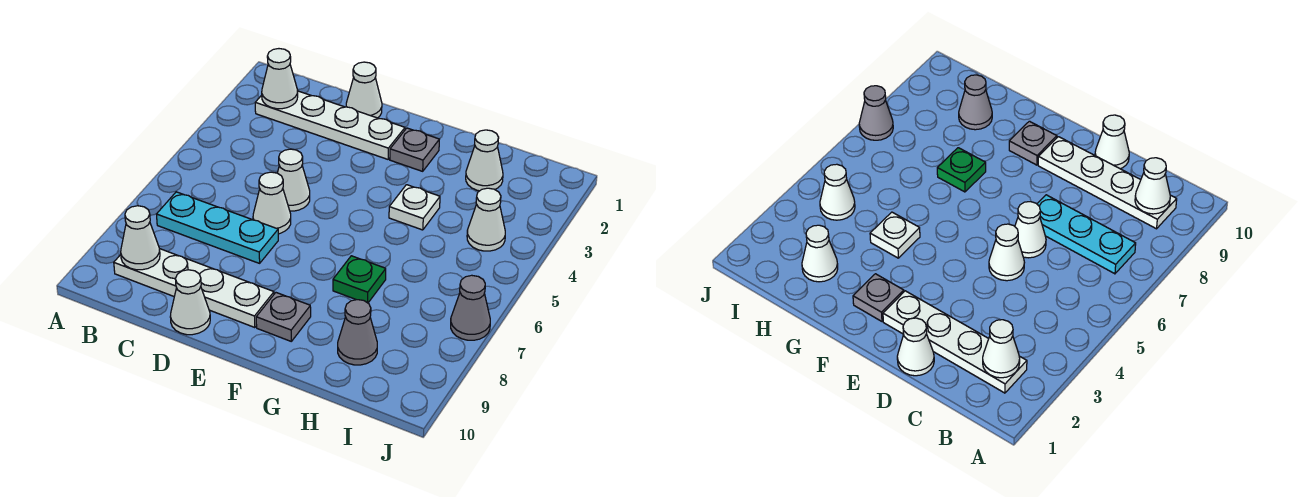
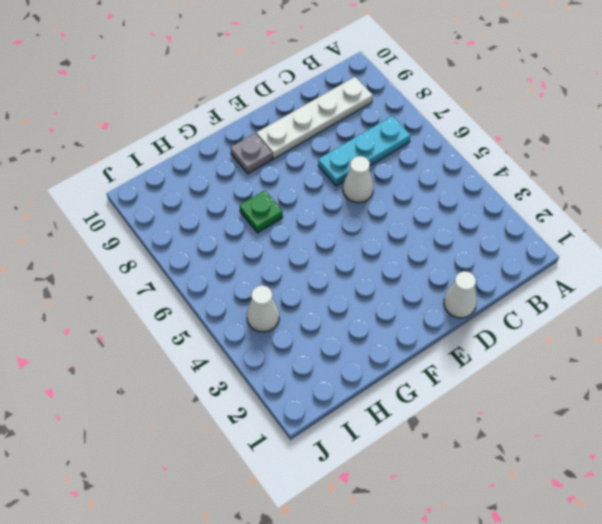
none -> white 1x4 plate [255,91,405,159]
none -> white 1x1 cone [277,149,310,211]
none -> white 1x1 cone [170,270,210,335]

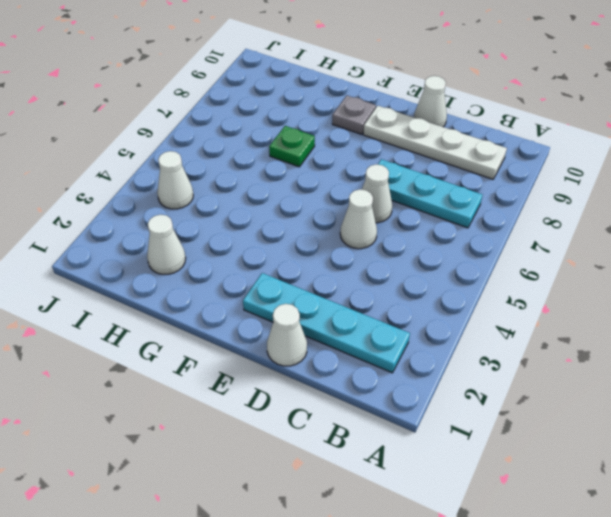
cyan 1x4 plate [243,273,410,373] -> white 1x4 plate [255,91,405,159]
none -> grey 1x1 plate [390,128,439,171]
none -> white 1x1 plate [389,185,440,230]
none -> grey 1x1 cone [338,300,377,365]

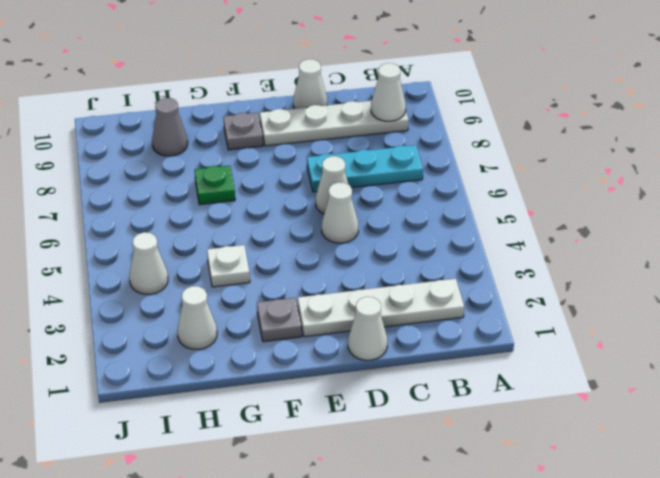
none -> grey 1x1 cone [451,275,490,340]
none -> white 1x1 cone [262,49,298,109]

